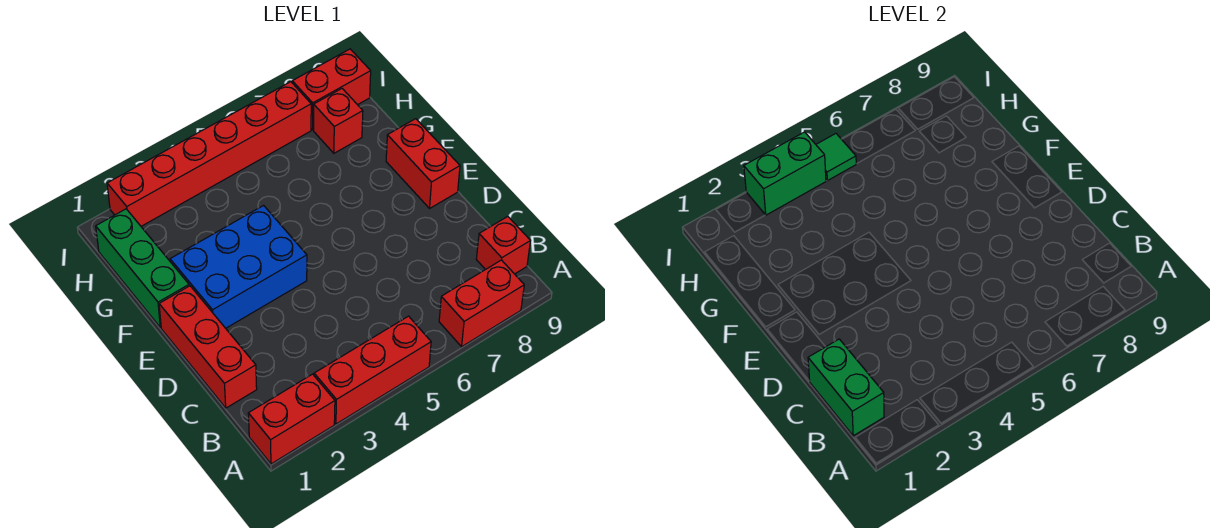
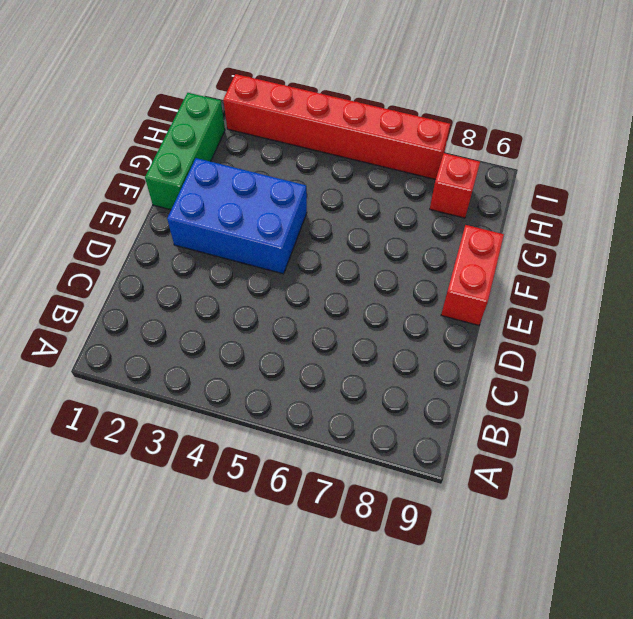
none -> red 1x2 brick [248,374,335,464]
none -> red 1x3 brick [314,316,431,424]
none -> red 1x2 brick [439,260,524,347]

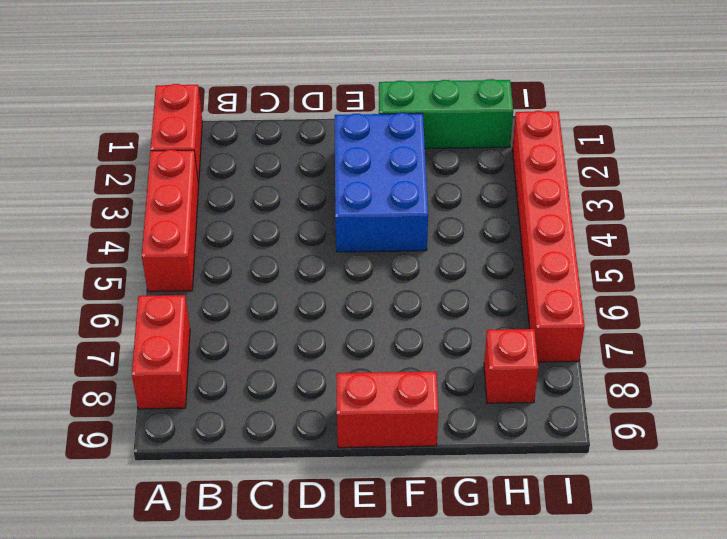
none -> red 1x1 brick [476,217,530,274]
none -> red 1x3 brick [159,286,257,408]
none -> red 1x2 brick [292,49,371,130]

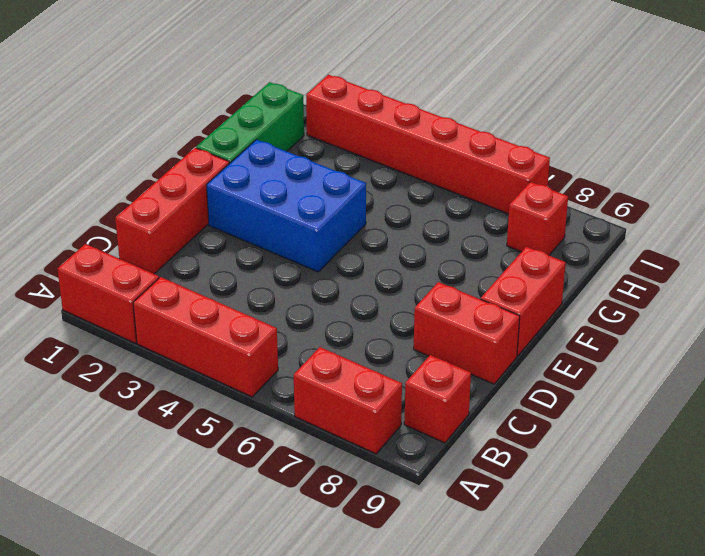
red 1x2 brick [414,282,520,384] -> red 1x2 brick moved to [292,49,371,130]
none -> green 1x2 brick [808,339,884,436]
none -> green 1x2 brick [744,132,826,215]
none -> green 1x1 tile [816,134,856,181]

